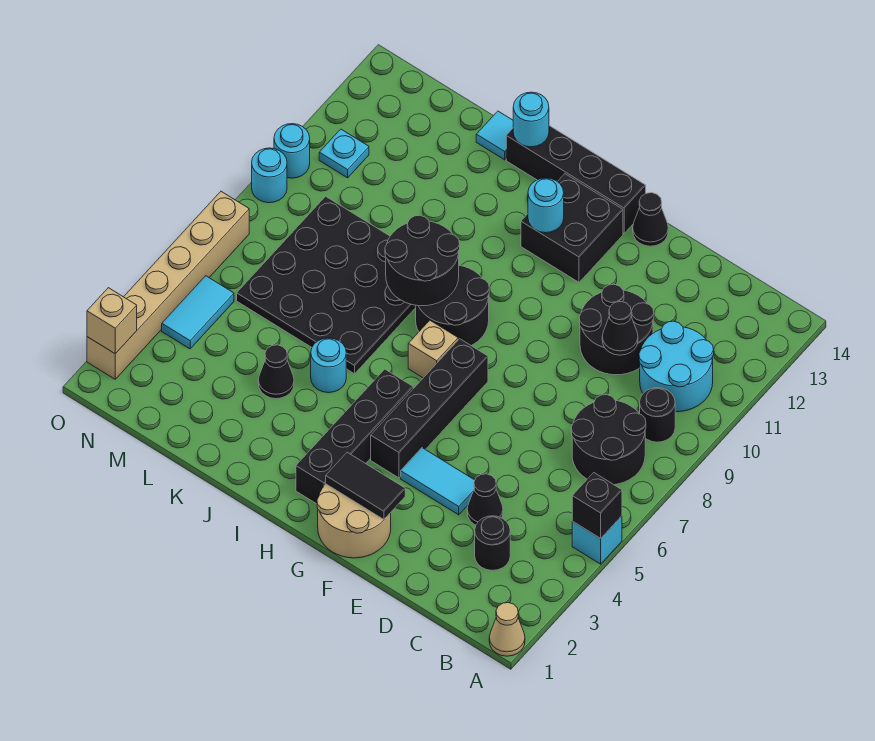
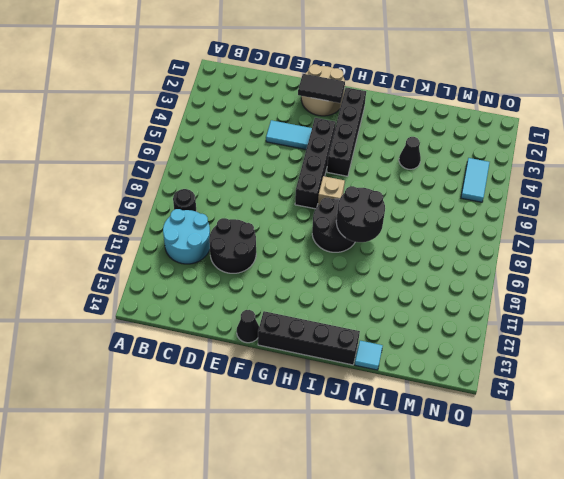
none -> tan 1x1 cone [489,603,525,656]
none -> cyan 1x1 brick [572,516,622,564]
none -> black 2x2 round brick [571,395,646,485]
none -> black 1x1 round brick [475,516,510,570]

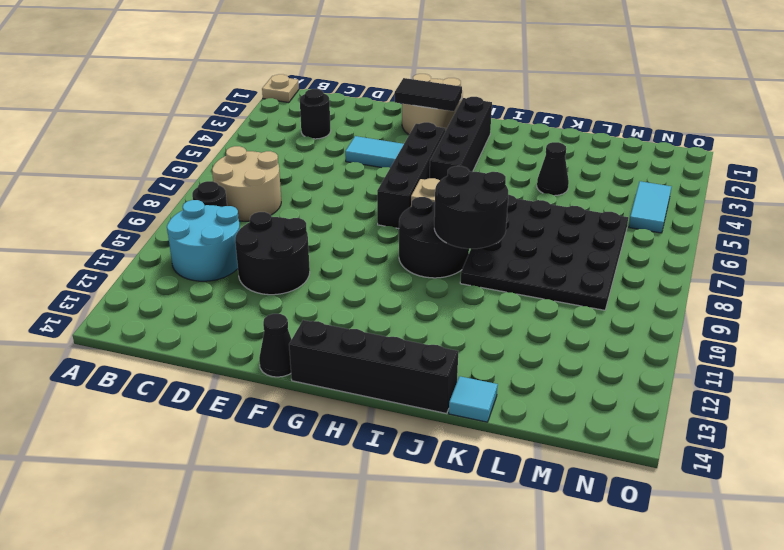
tan 1x1 plate [262,74,299,103] -> tan 1x1 cone [489,603,525,656]
tan 2x2 round brick [212,146,281,221] -> black 2x2 round brick [571,395,646,485]
none -> cyan 1x1 brick [572,516,622,564]
none -> black 1x1 cone [467,474,503,525]
none -> black 2x2 brick [521,174,623,282]
none -> cyan 1x1 round brick [311,338,346,393]

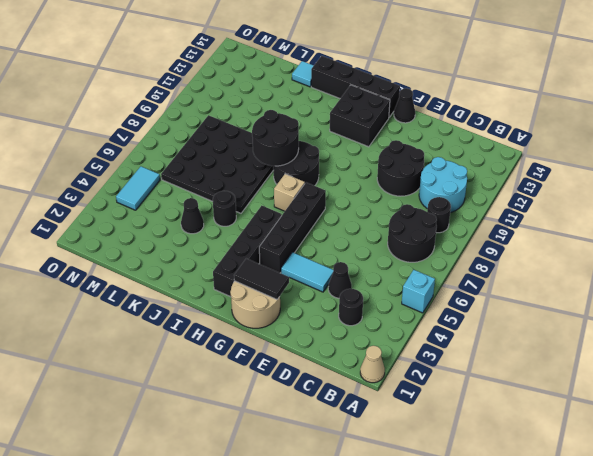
black 1x1 round brick [213,191,236,226] -> cyan 1x1 round brick [311,338,346,393]
none -> cyan 1x1 plate [319,129,369,178]
none -> tan 1x6 brick [87,192,249,379]
none -> cyan 1x1 round brick [252,148,287,203]
none -> cyan 1x1 round brick [274,124,310,178]

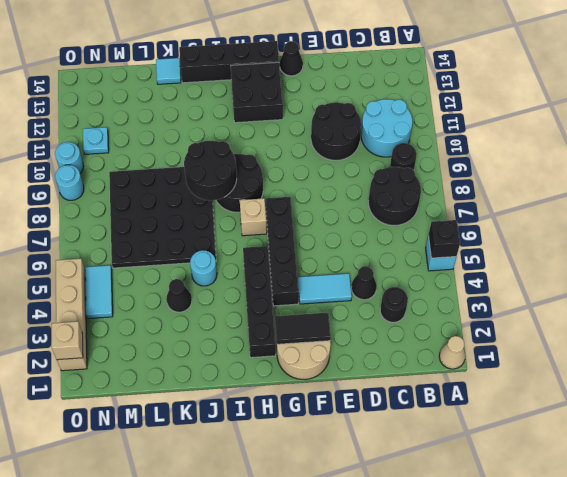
tan 1x4 brick [56,259,87,371] -> tan 1x6 brick [87,192,249,379]
none -> black 1x1 cone [602,302,638,355]
none -> cyan 1x1 round brick [528,178,564,233]
none -> cyan 1x1 round brick [513,92,549,147]

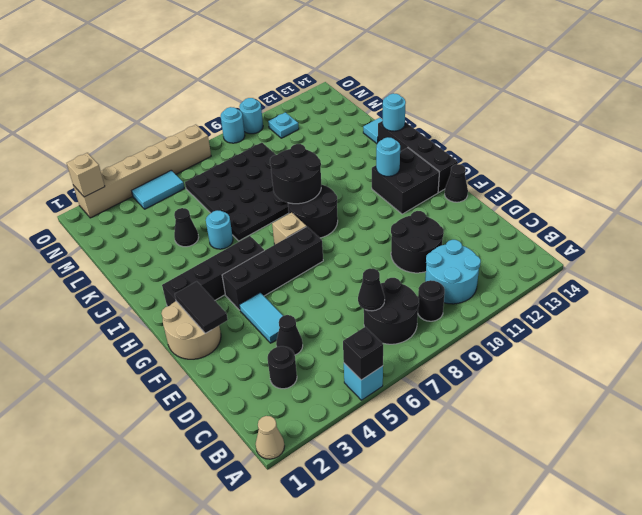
black 1x1 cone [358,268,385,311] -> black 1x1 cone moved to [602,302,638,355]

